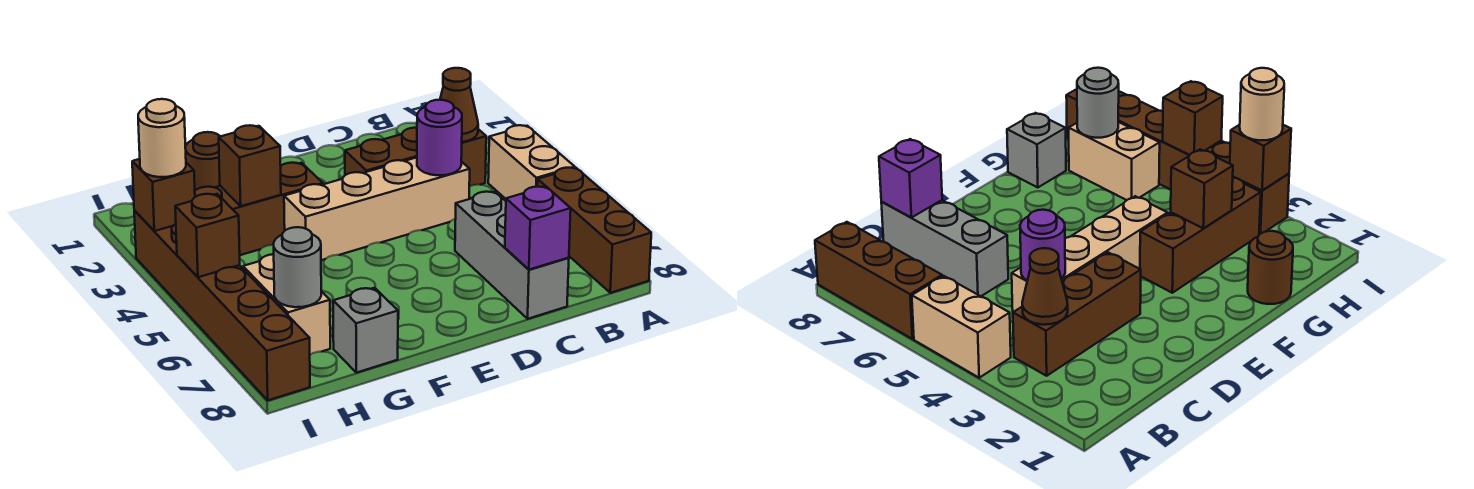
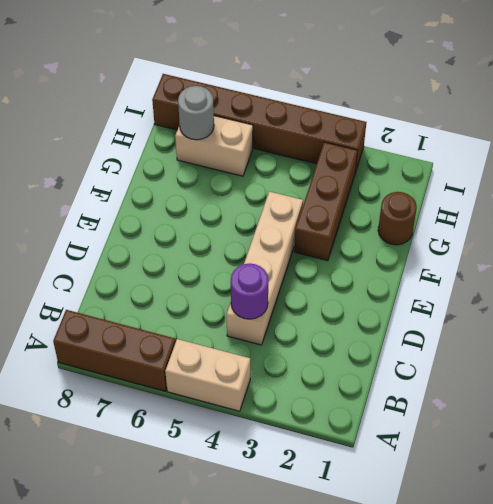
none -> brown 1x3 brick [345,128,486,186]
none -> grey 1x3 brick [455,192,569,319]
none -> grey 1x1 brick [333,288,398,373]

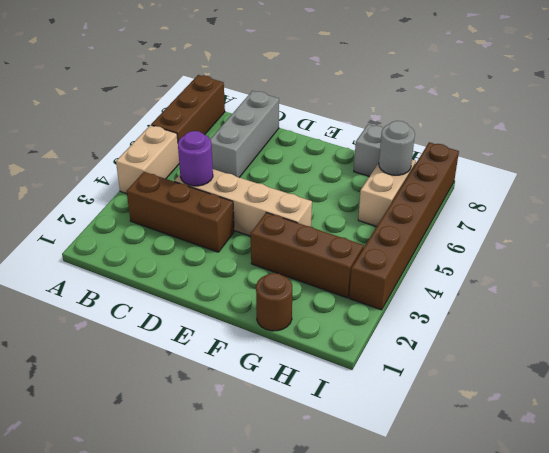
none -> brown 1x1 cone [440,68,478,142]
none -> purple 1x1 brick [505,187,571,270]
none -> brown 1x1 brick [219,125,281,206]

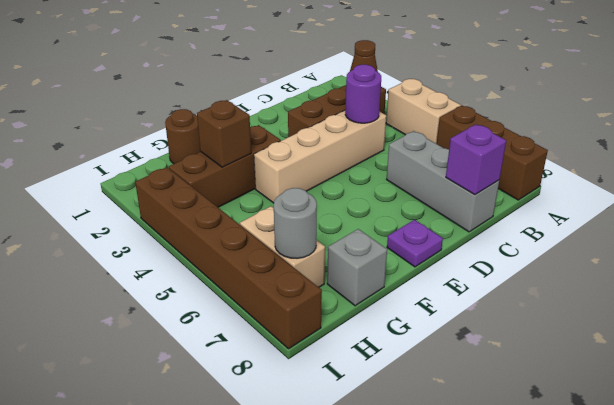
purple 1x1 plate [387,220,443,267] -> none
none -> brown 1x1 brick [132,159,195,231]
none -> brown 1x1 brick [175,194,240,277]
none -> tan 1x1 round brick [138,99,186,177]

